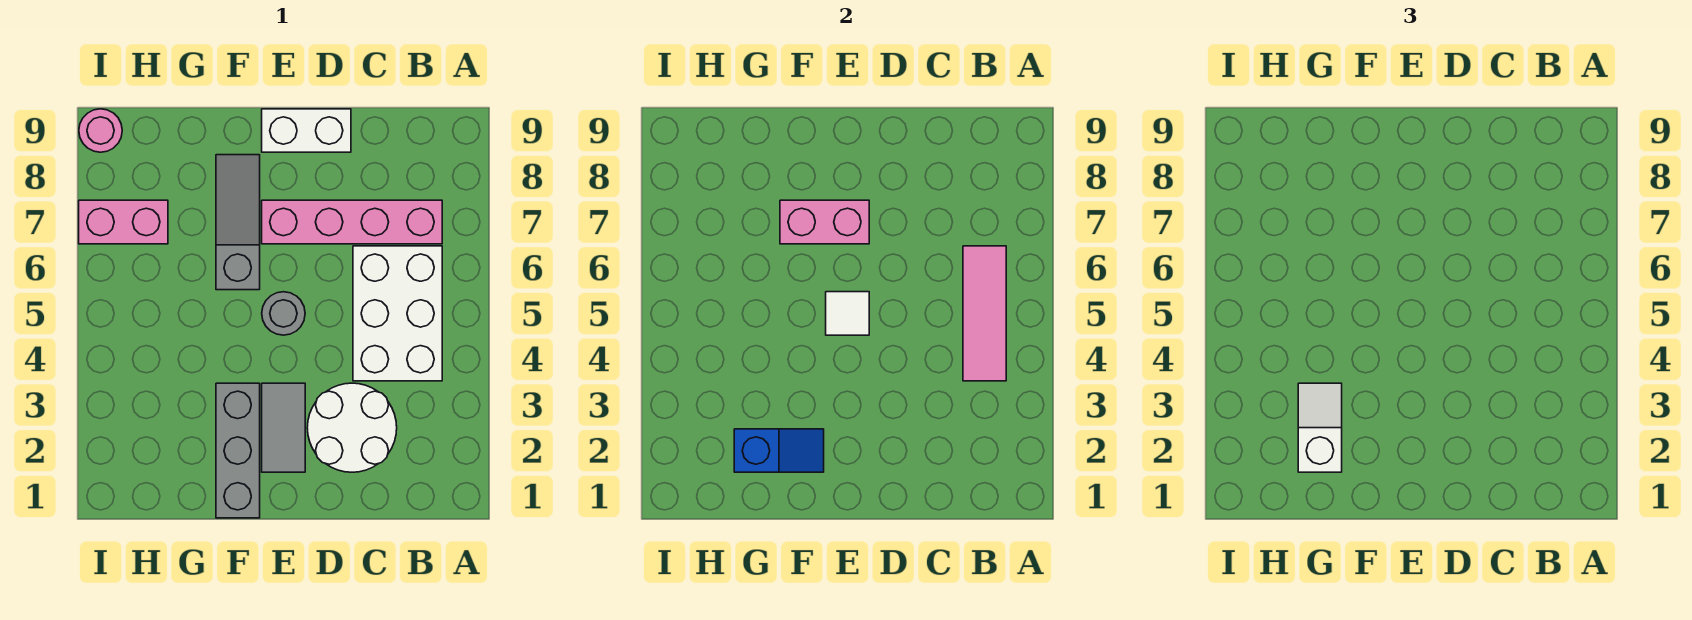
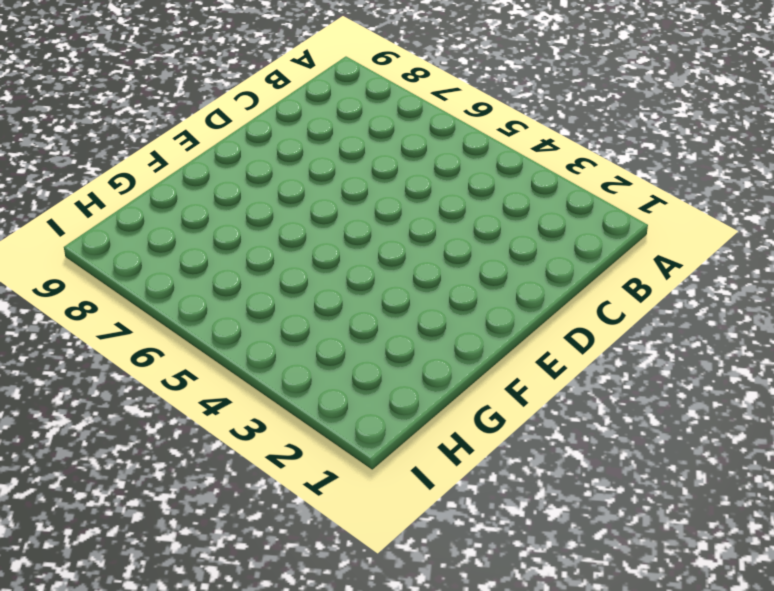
none -> white 2x3 brick [353,246,442,381]
none -> pink 1x4 brick [262,200,442,244]
none -> white 2x2 round brick [307,383,397,472]

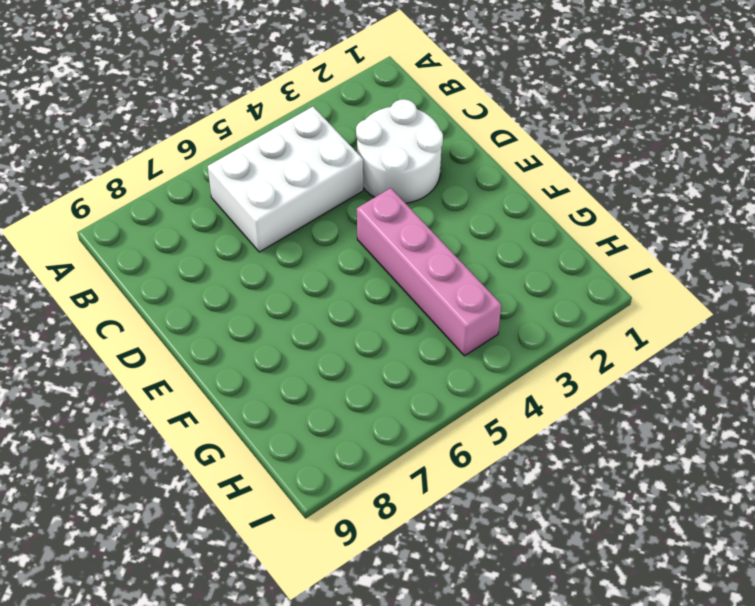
pink 1x4 brick [357,188,501,356] -> pink 1x4 brick moved to [262,200,442,244]
none -> white 1x2 brick [262,109,351,152]
none -> grey 1x2 tile [262,383,305,472]
none -> grey 1x1 round brick [262,292,305,335]

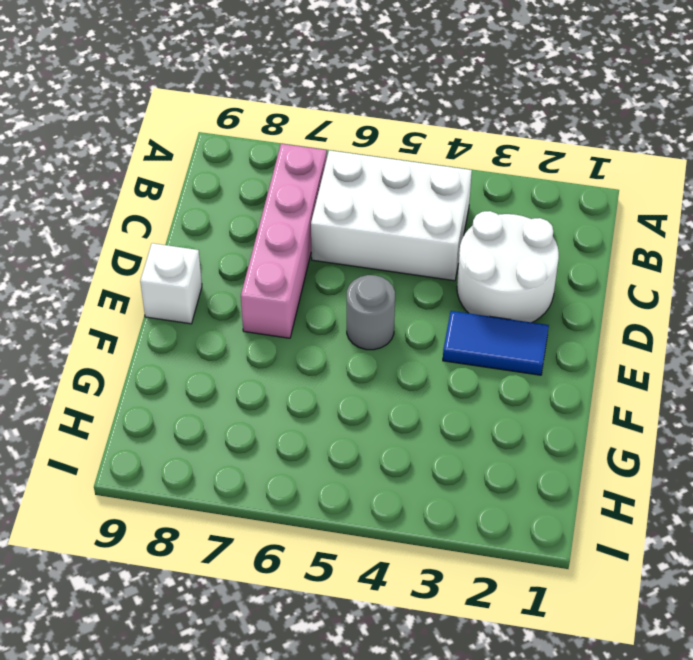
blue 1x2 tile [443,311,549,375] -> grey 1x2 tile [262,383,305,472]
white 1x1 brick [140,243,202,324] -> white 1x2 brick [262,109,351,152]
none -> grey 1x3 brick [216,383,260,518]
none -> grey 1x3 slope [216,155,260,290]
none -> pink 1x2 brick [79,200,168,244]

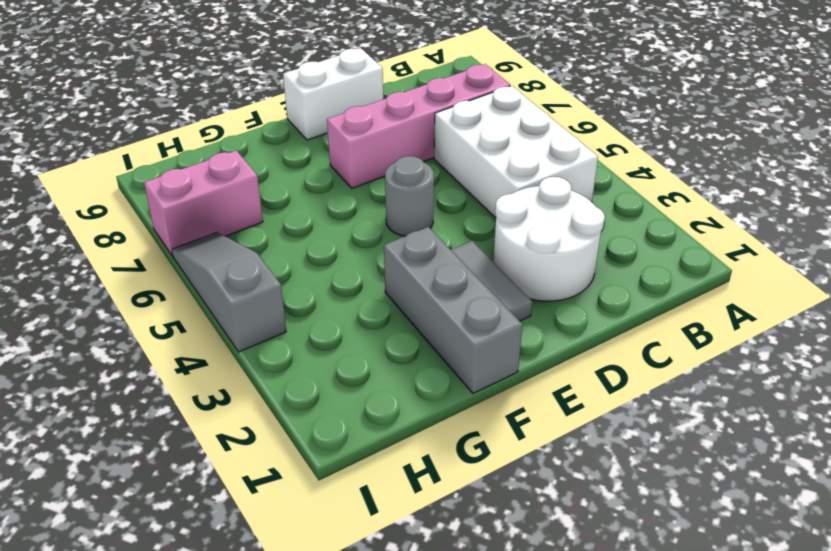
grey 1x3 slope [172,232,286,352] -> grey 1x3 slope moved to [216,155,260,290]
none -> pink 1x1 round brick [79,109,122,152]
none -> pink 1x3 tile [963,246,1006,381]
none -> white 1x1 tile [826,292,869,335]

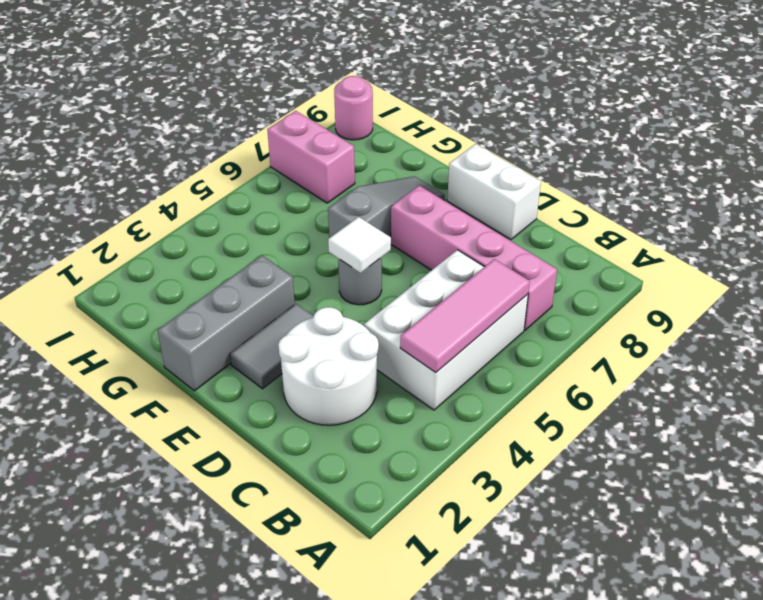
none -> pink 1x2 brick [780,200,869,244]
none -> blue 1x2 slope [734,429,824,472]
none -> white 1x2 slope [1298,383,1342,472]

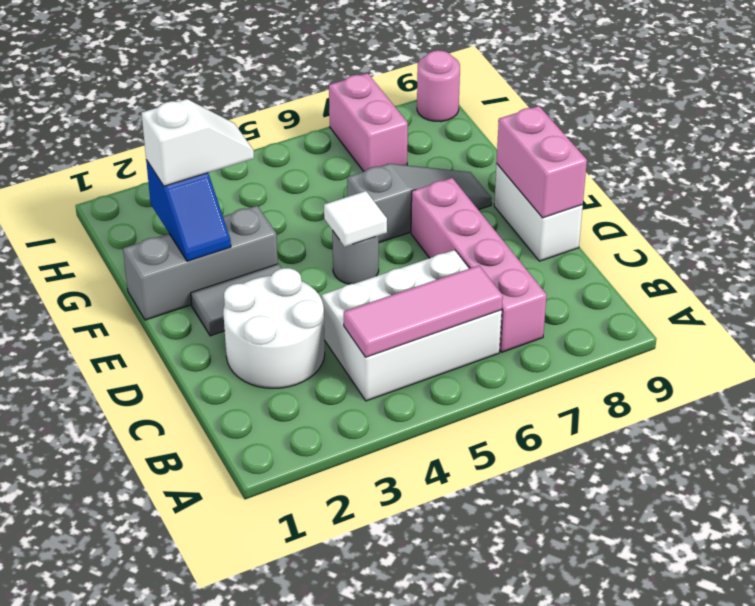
pink 1x2 brick [496,106,587,218] -> pink 1x2 brick moved to [780,200,869,244]

